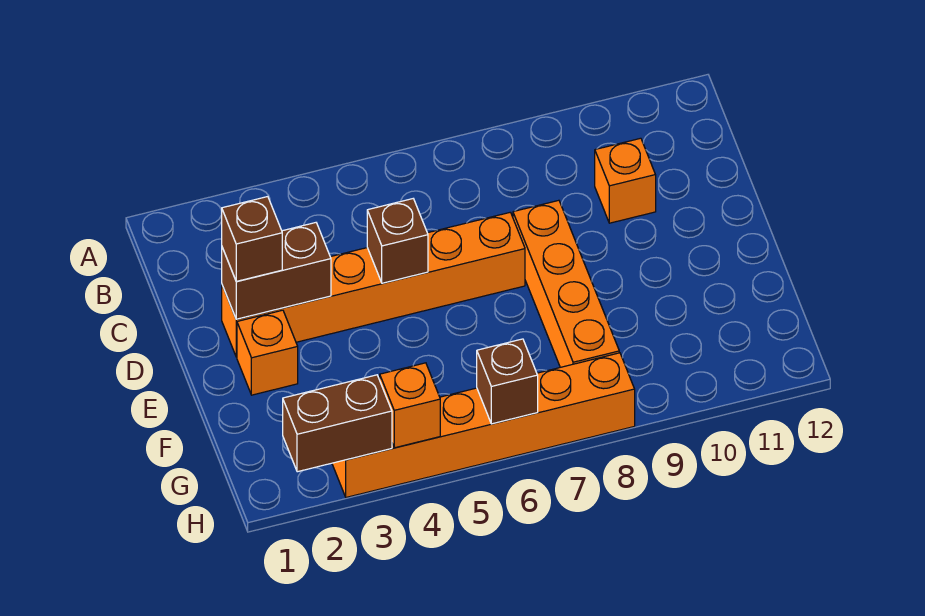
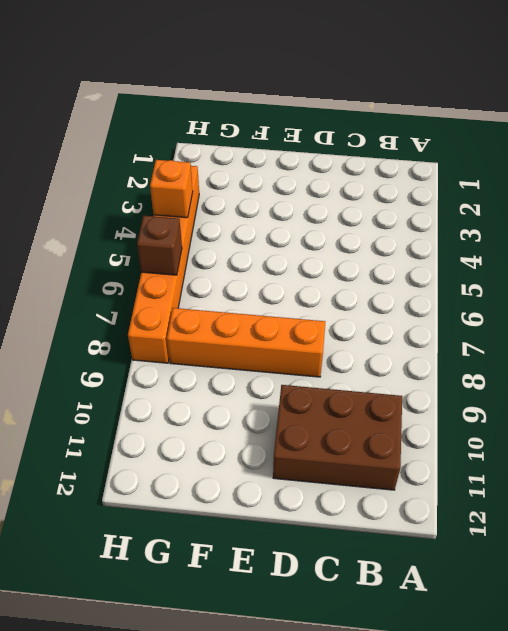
brown 2x3 brick [273,385,402,490] -> orange 1x1 brick [595,138,656,223]
none -> orange 1x6 brick [222,212,525,357]
none -> orange 1x1 brick [237,310,298,395]

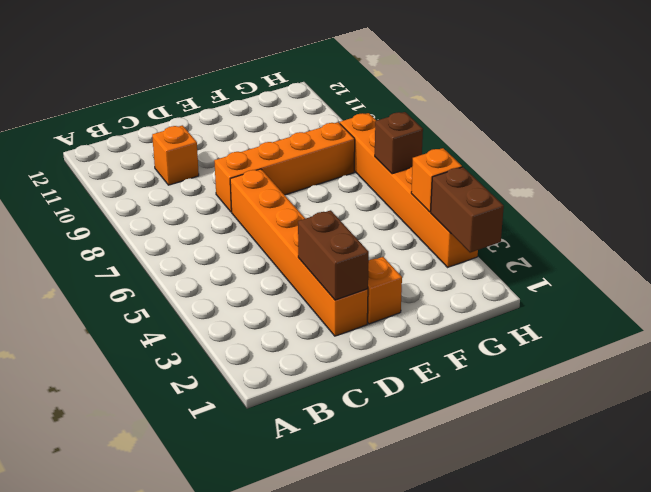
none -> brown 1x1 brick [367,199,428,283]
none -> brown 1x1 brick [222,197,282,281]

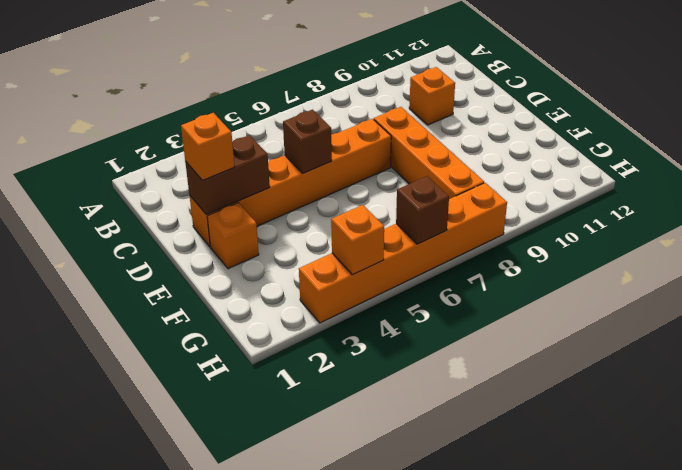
orange 1x1 brick [181,113,235,181] -> brown 1x1 brick [222,197,282,281]
none -> brown 1x2 brick [283,375,392,472]

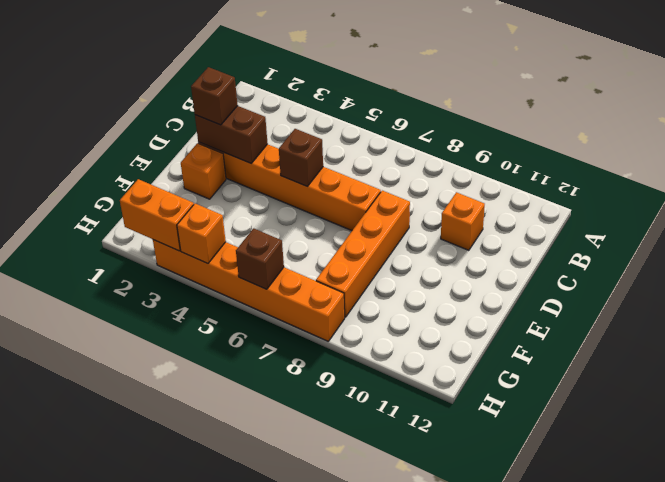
orange 1x2 brick [120,179,194,251] -> brown 1x2 brick [283,375,392,472]

